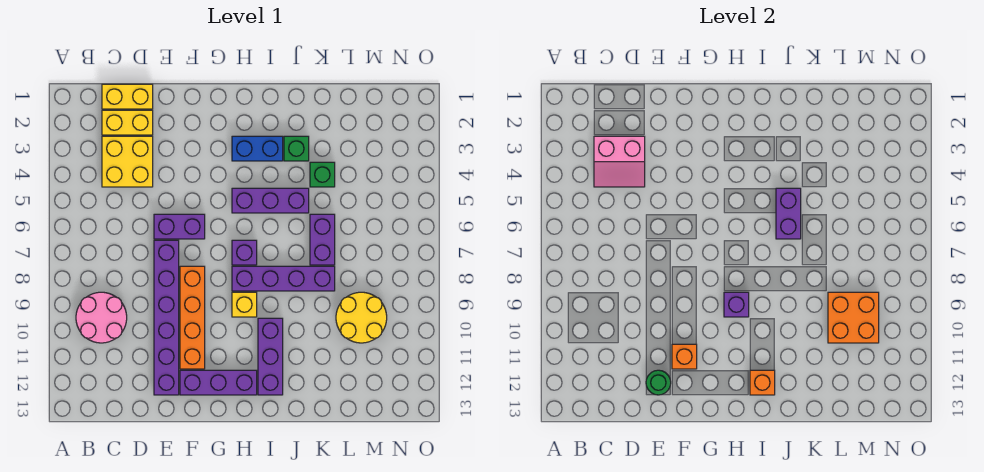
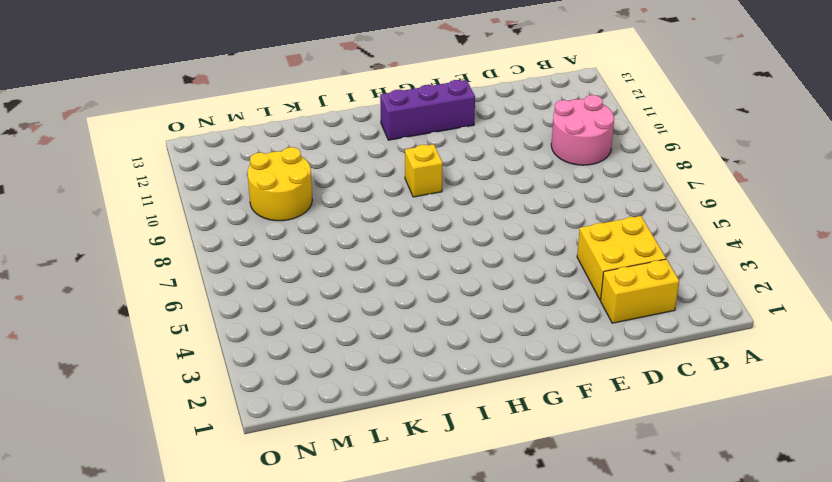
none -> yellow 1x2 brick [102,84,153,109]
none -> purple 1x2 brick [154,214,205,239]
none -> purple 1x6 brick [154,240,179,395]

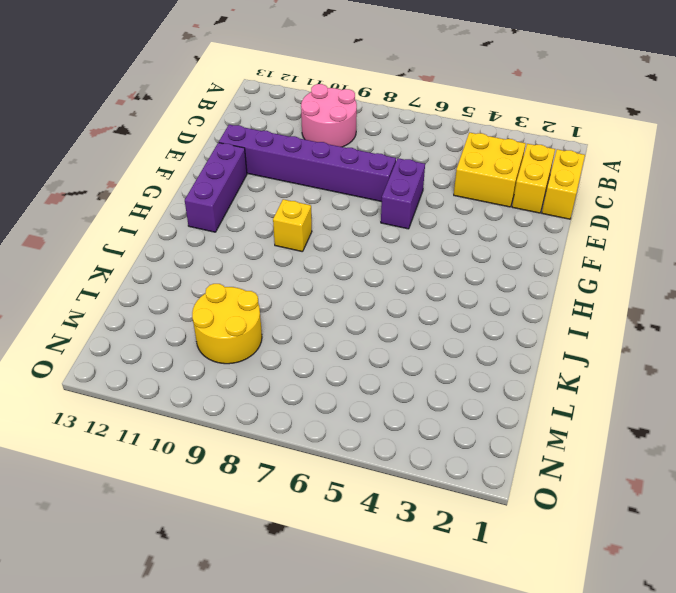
none -> orange 1x4 brick [180,266,205,369]
none -> blue 1x2 brick [232,136,283,161]
none -> purple 1x3 brick [232,188,309,213]

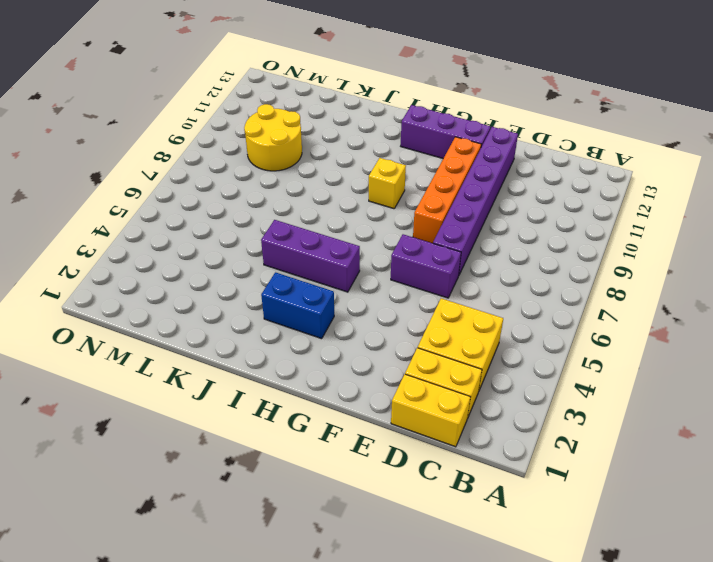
none -> pink 2x2 round brick [76,292,127,343]
none -> purple 1x1 brick [232,240,257,265]
none -> purple 1x4 brick [232,266,335,291]

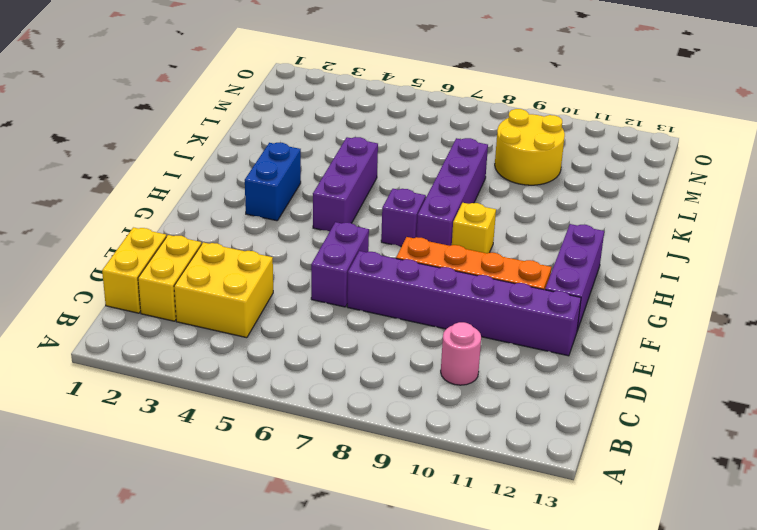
pink 1x1 round brick [441,322,481,385] -> pink 2x2 round brick [76,292,127,343]
none -> purple 1x3 brick [258,318,283,395]
none -> green 1x1 brick [284,136,309,161]
none -> green 1x1 brick [310,162,335,187]

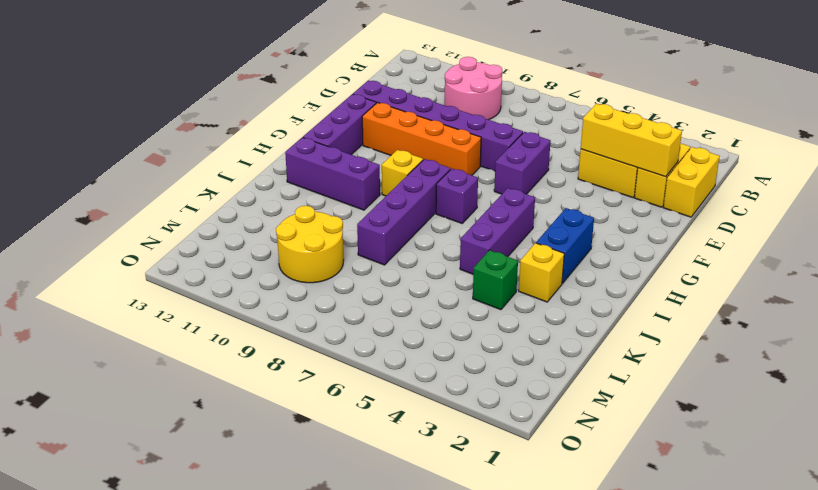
yellow 1x3 brick [581,104,682,177] -> pink 2x2 slope [594,136,645,187]
yellow 1x1 brick [519,243,564,302] -> green 1x1 brick [284,136,309,161]
none -> purple 1x2 brick [310,214,335,265]
none -> green 1x1 round brick [646,370,671,395]
none -> orange 1x1 brick [672,344,697,369]

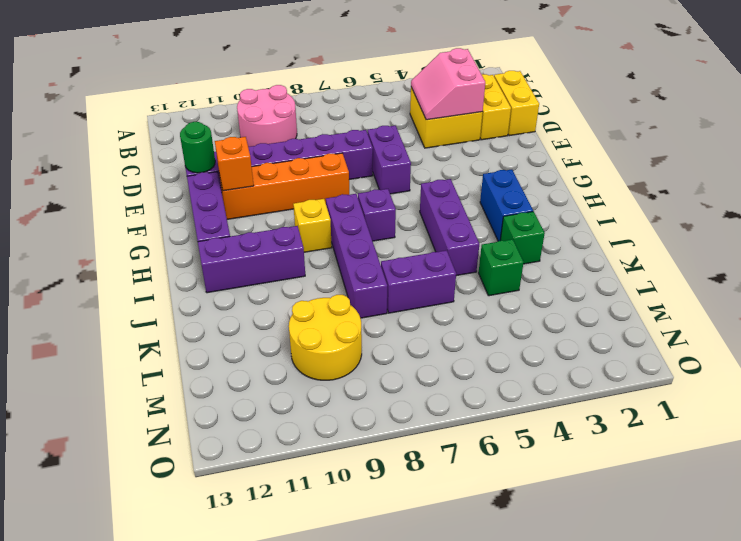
none -> purple 1x1 brick [724,292,749,317]
none -> orange 1x1 brick [750,370,775,395]
none -> purple 1x2 brick [776,188,801,239]

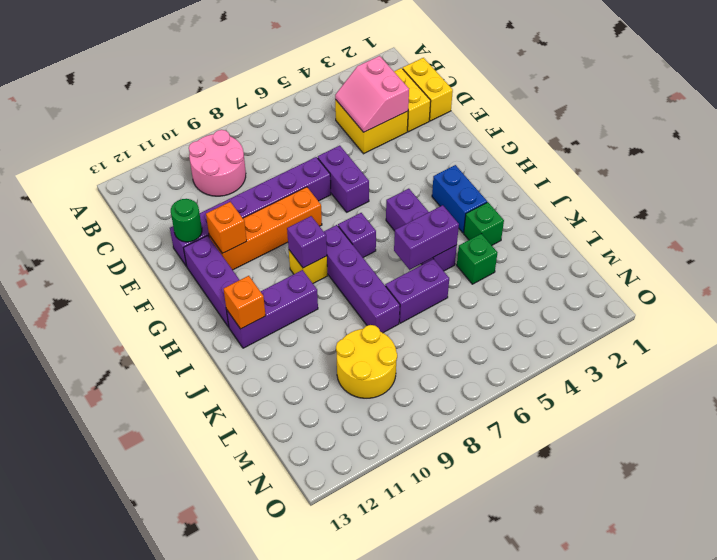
none -> orange 2x2 brick [828,292,879,343]

